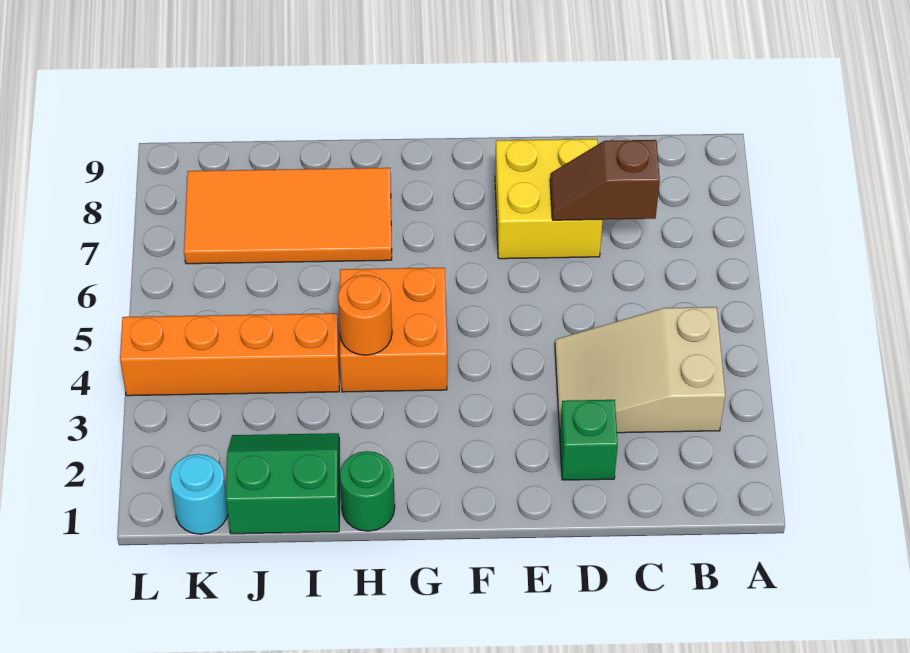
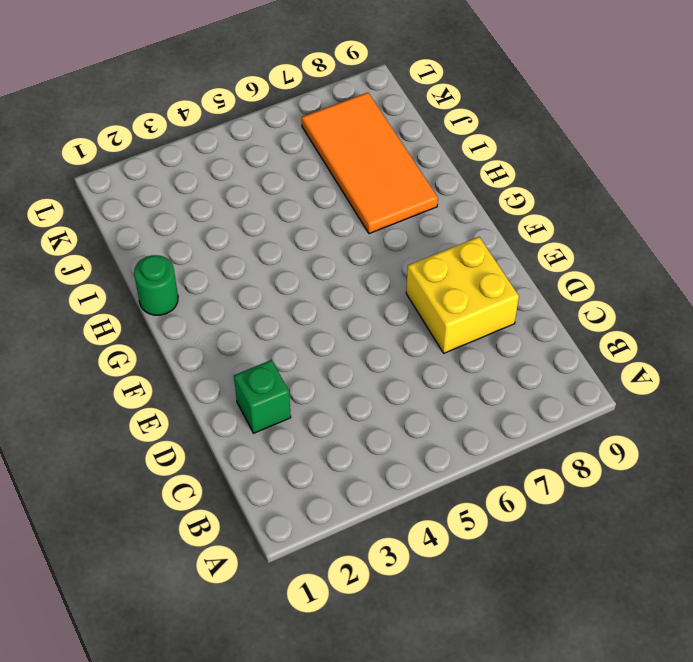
none -> tan 2x3 slope [555,307,725,433]
none -> orange 2x2 brick [340,268,447,392]

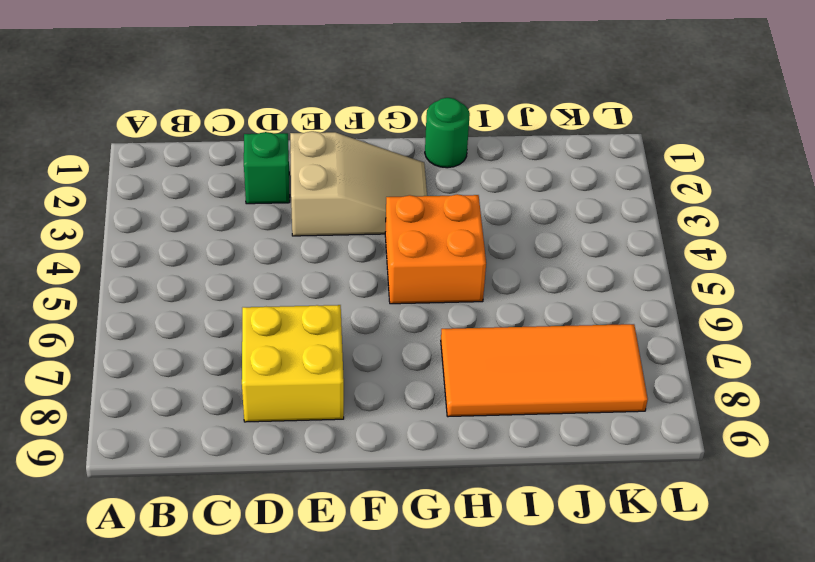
tan 2x3 slope [290,131,427,236] -> tan 2x3 slope moved to [555,307,725,433]
none -> green 2x2 slope [226,433,339,534]
none -> orange 1x4 brick [120,313,339,396]

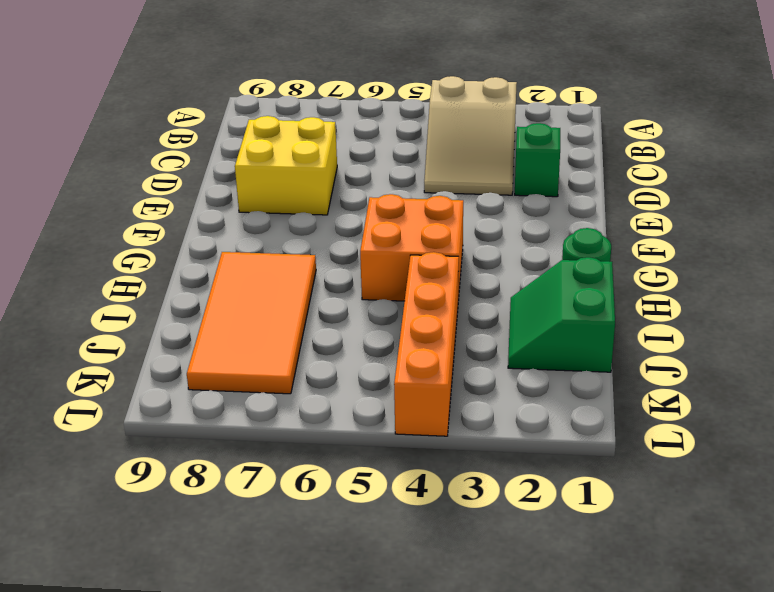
none -> cyan 1x1 round brick [170,454,228,534]
none -> brown 1x2 slope [550,140,660,220]

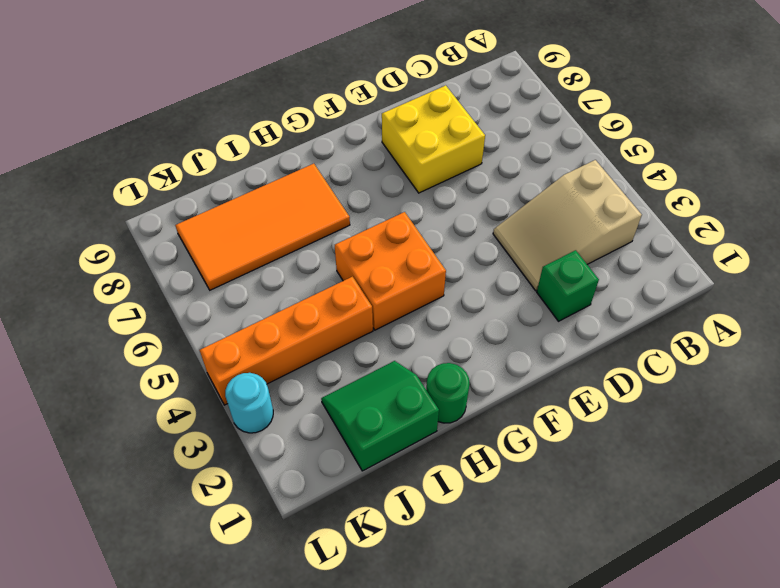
cyan 1x1 round brick [225,373,273,433] -> cyan 1x1 round brick moved to [170,454,228,534]
none -> brown 1x2 slope [550,140,660,220]
none -> orange 1x1 round brick [338,275,392,355]

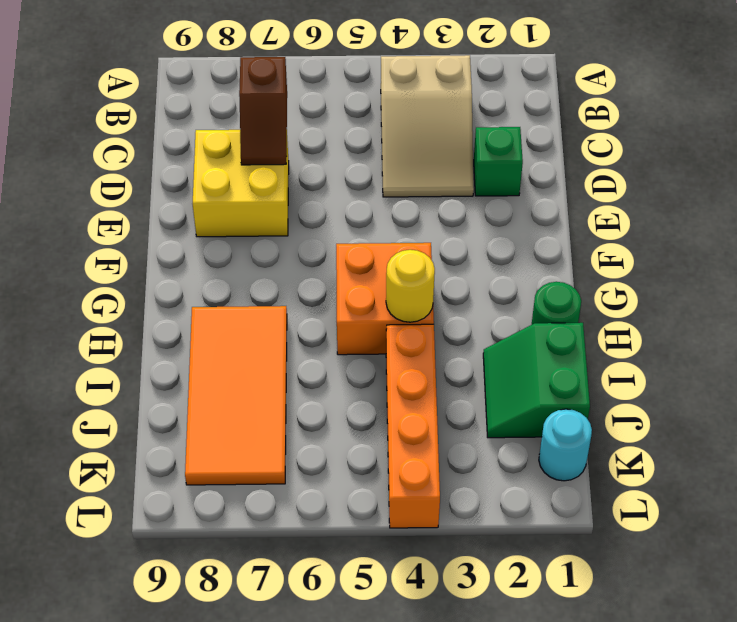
yellow 1x1 round brick [386,250,435,322] -> orange 1x1 round brick [338,275,392,355]

